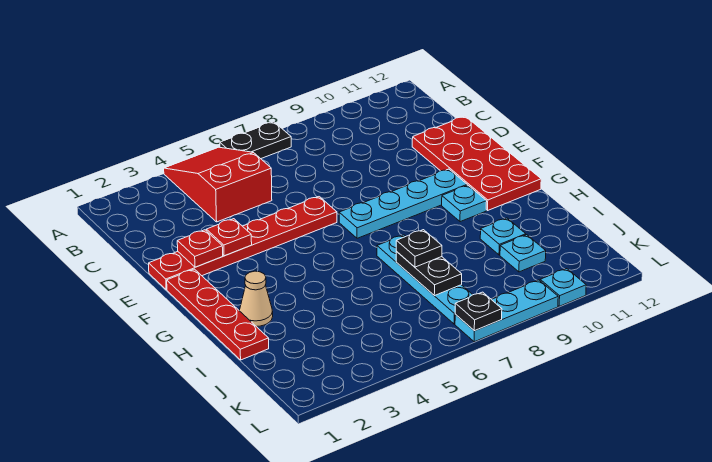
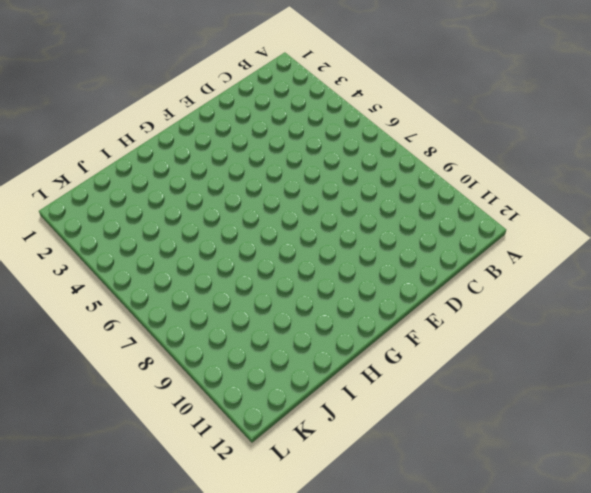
none -> red 2x3 slope [164,147,272,222]
none -> black 1x2 plate [220,122,291,159]
none -> red 2x4 plate [412,116,541,210]

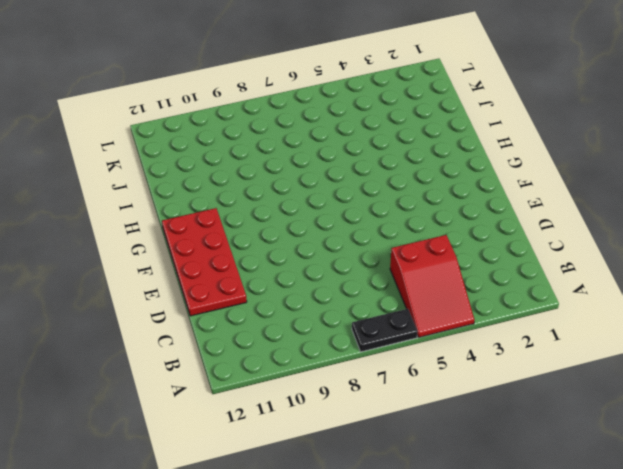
none -> red 1x6 plate [149,197,337,290]
none -> red 1x4 plate [167,269,269,360]
none -> cyan 1x4 plate [339,169,467,238]

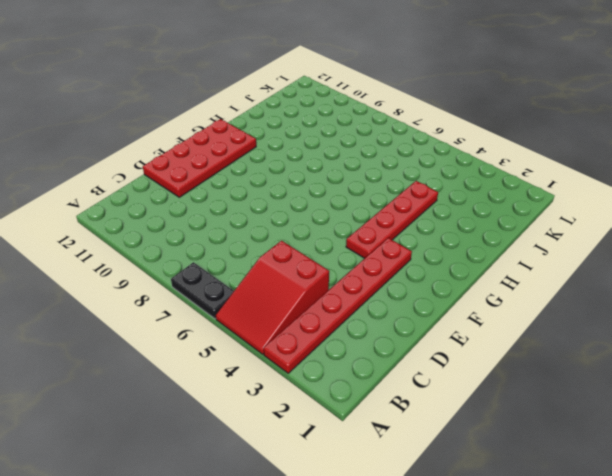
red 1x6 plate [264,238,412,373] -> red 1x6 plate turned to [149,197,337,290]
red 1x4 plate [346,181,438,258] -> red 1x4 plate moved to [167,269,269,360]
none -> cyan 1x4 plate [339,169,467,238]
none -> cyan 1x1 plate [442,185,487,222]
none -> tan 1x1 cone [239,271,273,326]

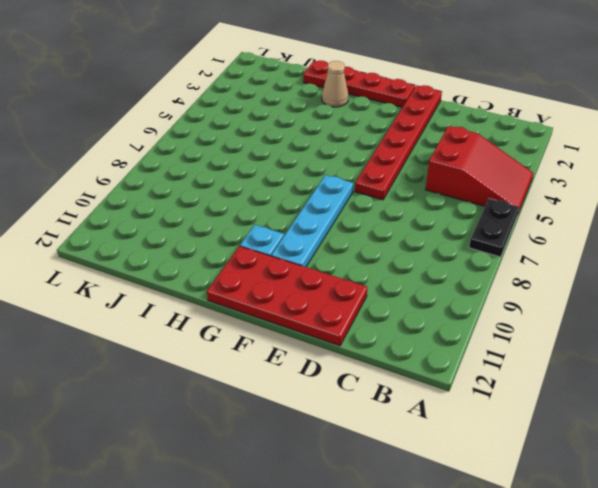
none -> cyan 1x4 plate [377,235,473,324]
none -> cyan 1x1 plate [480,218,526,255]
none -> cyan 1x1 plate [500,235,546,272]

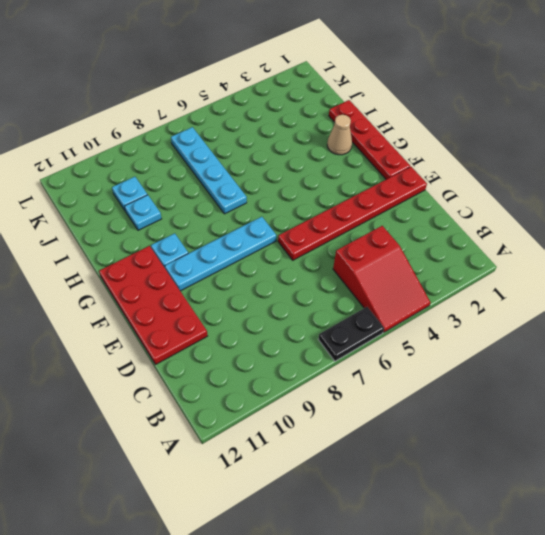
none -> cyan 1x3 plate [455,280,558,342]
none -> cyan 1x1 plate [540,269,586,306]
none -> red 1x1 plate [177,230,223,267]

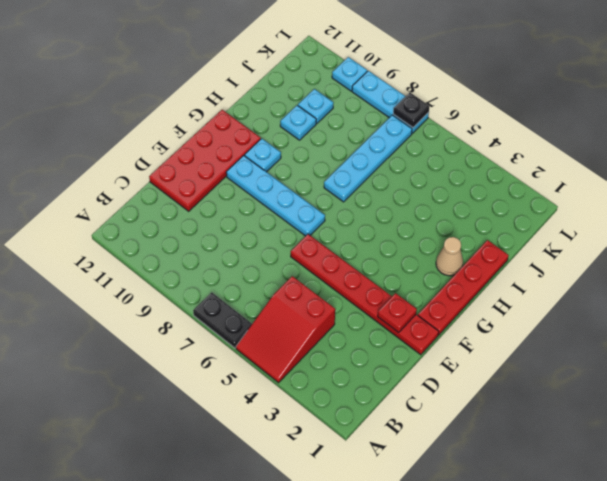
none -> red 1x1 plate [206,219,252,256]
none -> black 1x2 plate [396,252,462,296]
none -> black 1x1 plate [396,230,442,267]

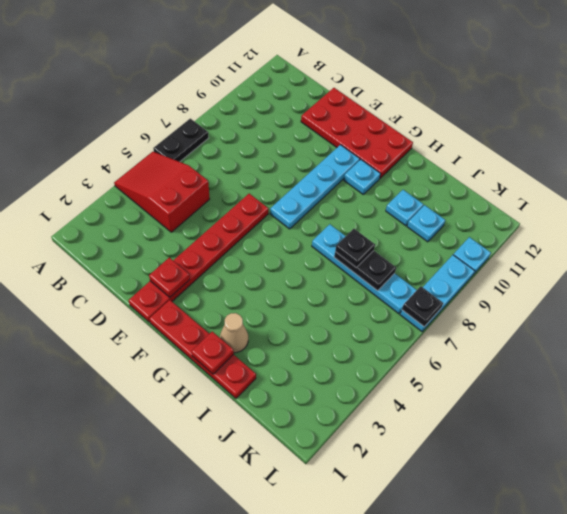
red 1x1 plate [192,332,234,374] -> red 1x1 plate moved to [206,219,252,256]

